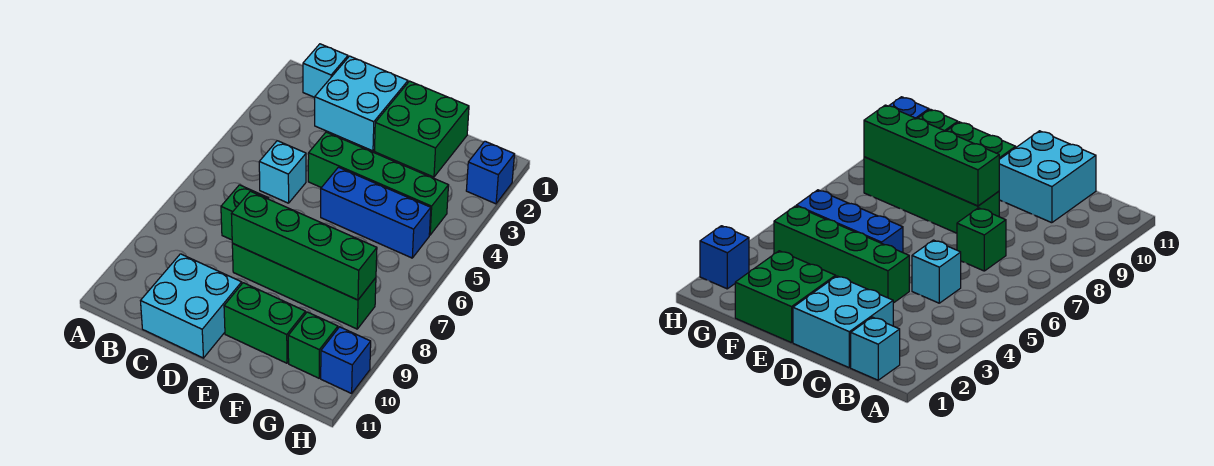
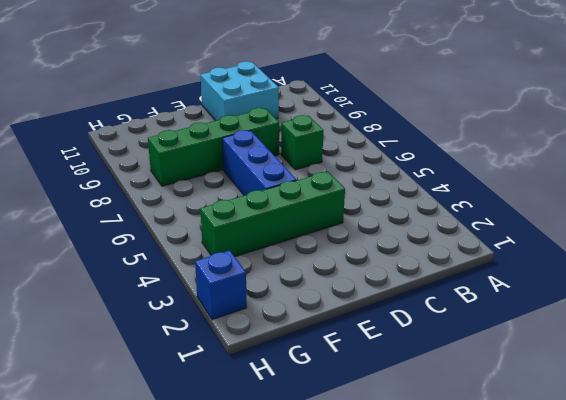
blue 1x3 brick [222,130,296,195] -> blue 1x3 brick turned to [321,167,431,258]
none -> cyan 1x1 brick [303,44,348,97]
none -> cyan 2x2 brick [315,56,408,151]
none -> cyan 1x1 brick [259,141,306,203]

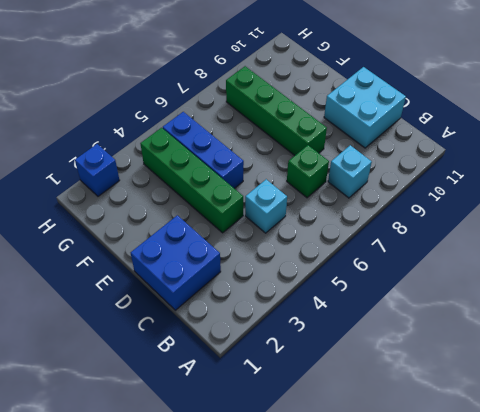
cyan 1x1 brick [328,145,372,198] -> cyan 1x1 brick moved to [303,44,348,97]
blue 2x2 brick [131,215,221,310] -> cyan 2x2 brick [315,56,408,151]
none -> green 2x2 brick [375,81,469,177]
none -> green 1x2 brick [224,283,305,363]
none -> green 1x1 brick [288,312,338,378]

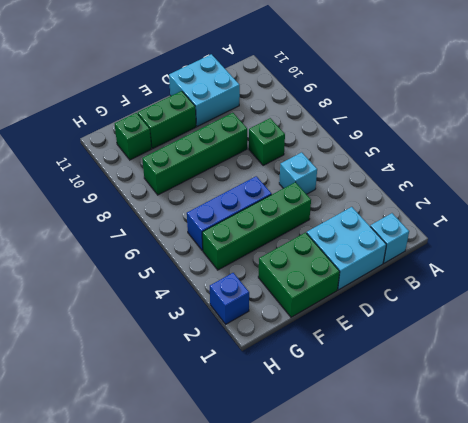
none -> blue 1x1 brick [321,327,371,393]
none -> green 1x4 brick [231,191,377,300]

